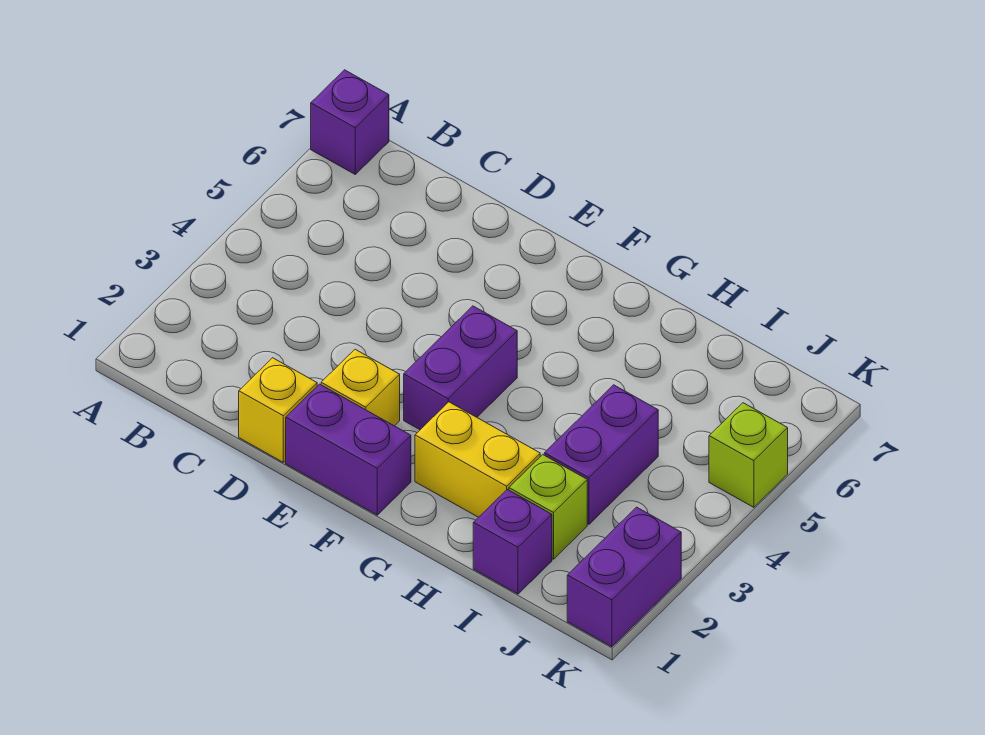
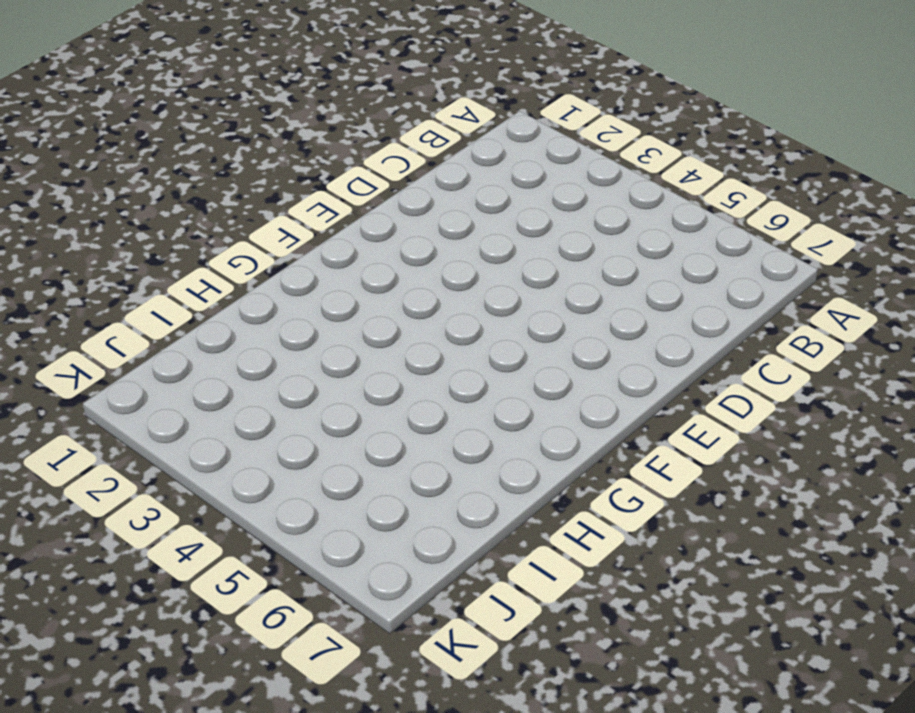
none -> purple 1x1 brick [311,70,389,174]
none -> yellow 1x1 brick [239,358,317,462]

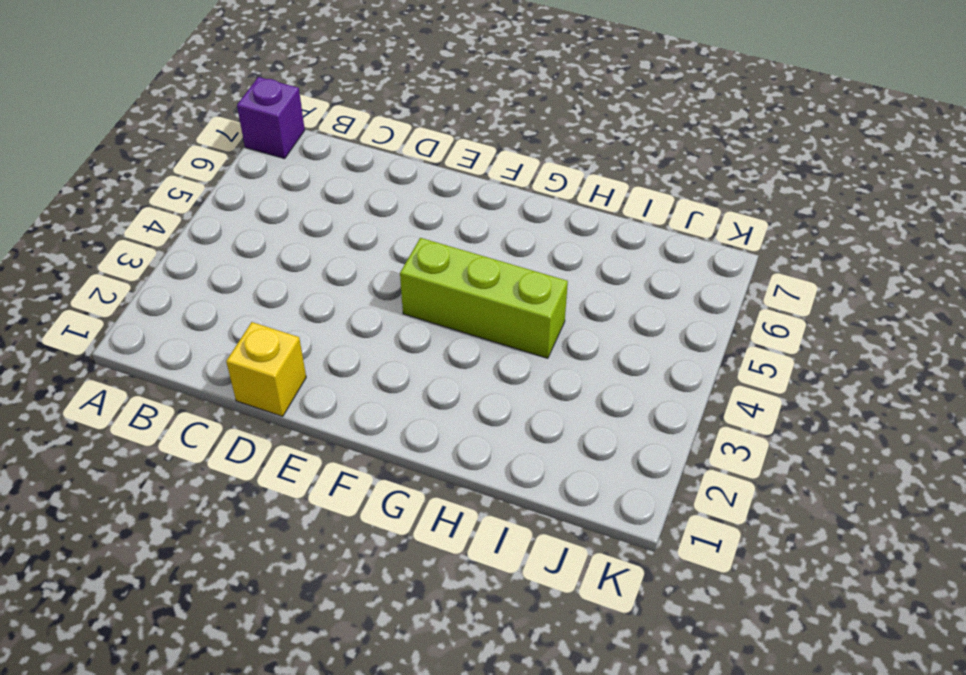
lime 1x3 brick [400,238,568,358] -> purple 1x2 brick [404,306,517,430]
none -> purple 1x2 brick [286,384,411,515]
none -> yellow 1x1 brick [321,349,400,426]

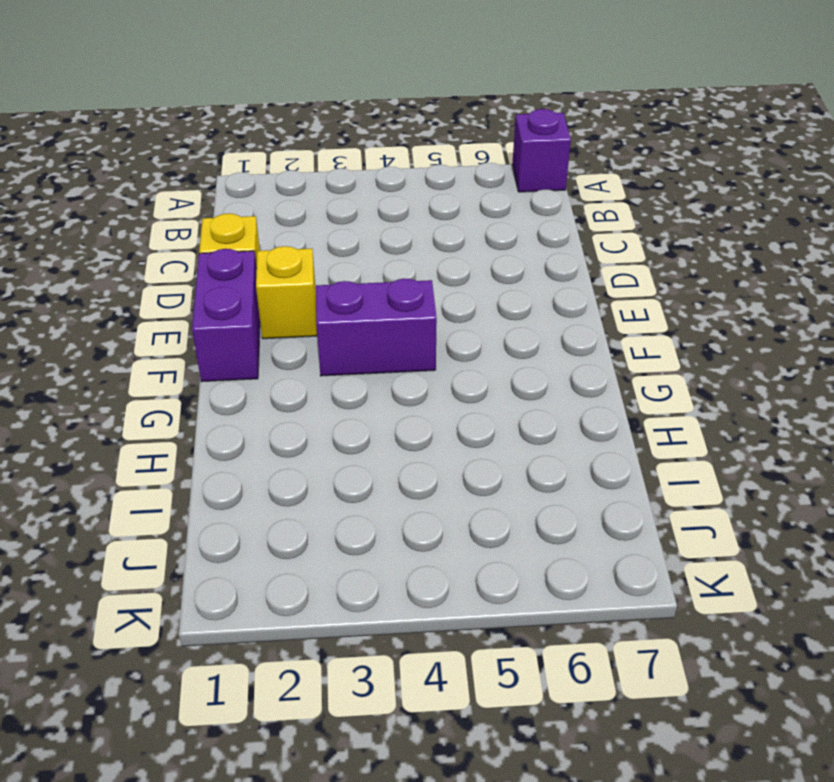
none -> yellow 1x2 brick [415,402,540,517]
none -> purple 1x1 brick [473,489,552,594]

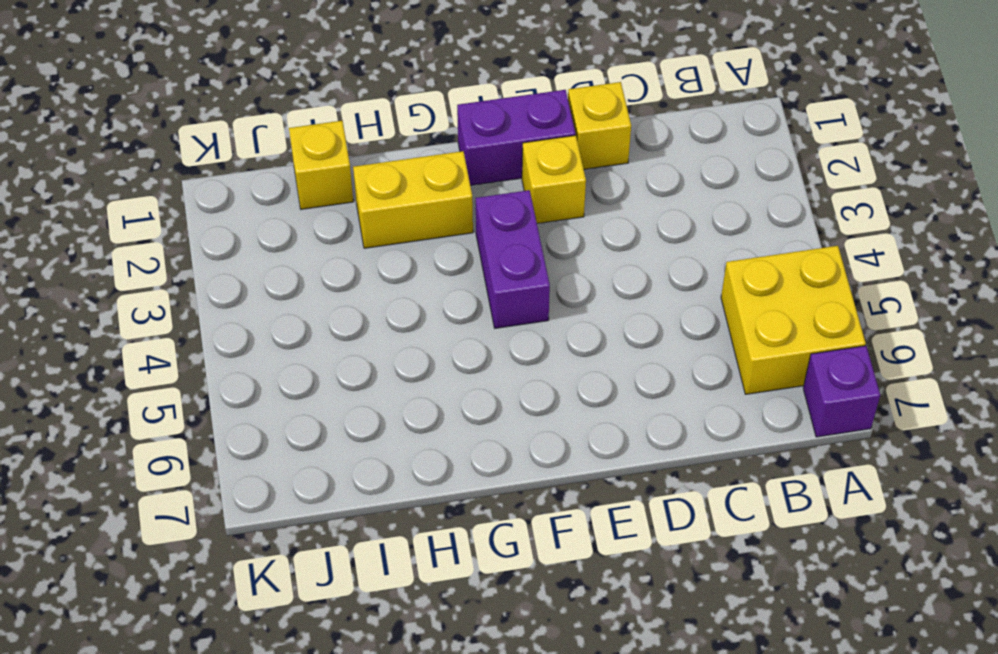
yellow 2x2 brick [721,246,866,394] -> none
yellow 1x1 brick [289,121,353,209] -> purple 1x1 brick [473,489,552,594]
none -> lime 1x1 brick [509,455,587,559]
none -> purple 1x2 brick [544,385,658,524]

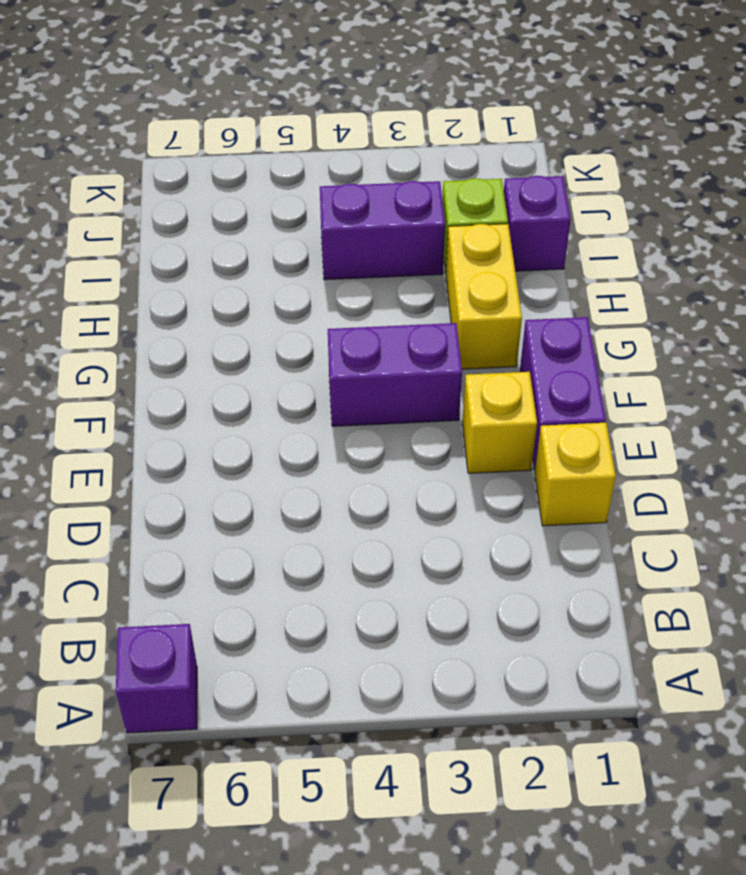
none -> purple 1x2 brick [567,507,681,647]
none -> lime 1x1 brick [709,403,788,507]

